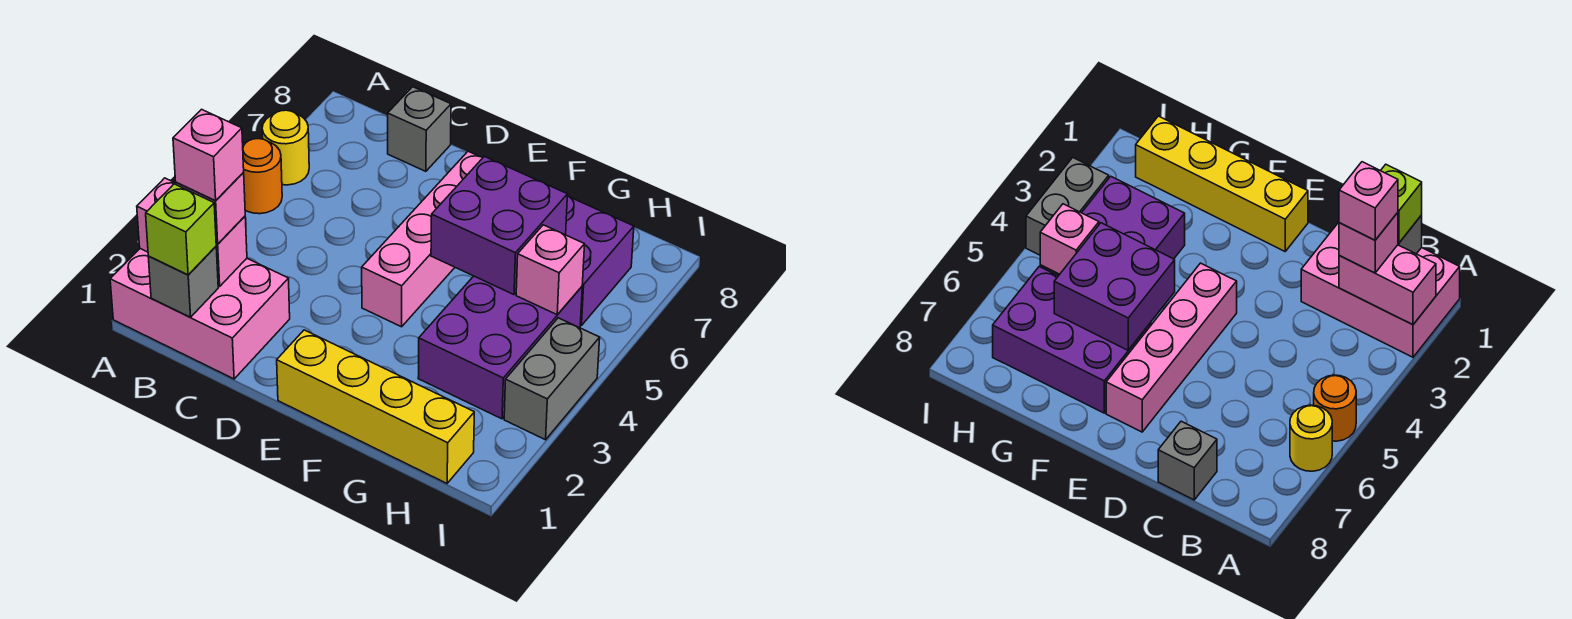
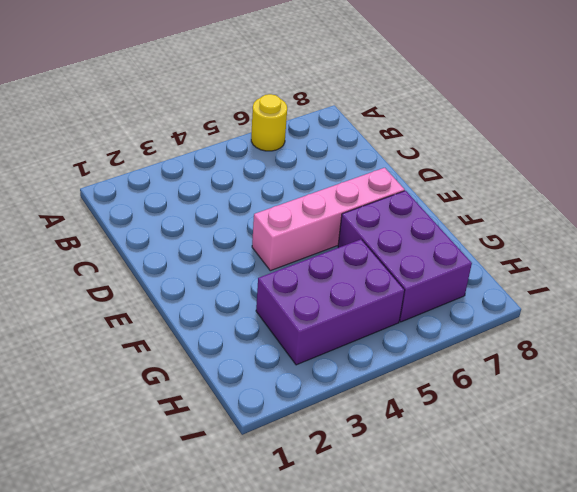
none -> pink 2x3 brick [110,249,290,379]
none -> orange 1x1 round brick [243,139,282,214]
none -> grey 1x1 brick [388,87,451,171]

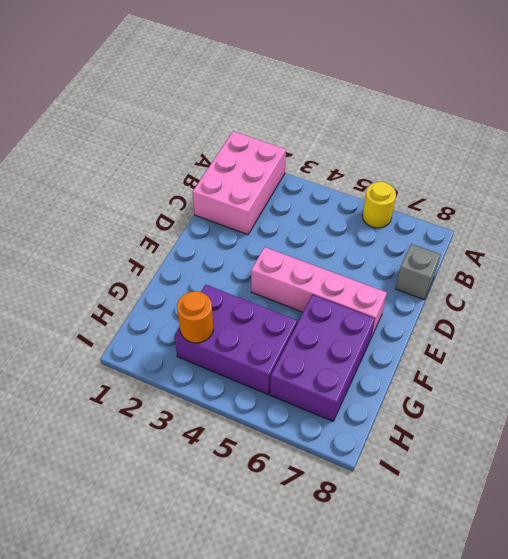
orange 1x1 round brick [177,291,213,343] -> orange 1x1 round brick moved to [243,139,282,214]
none -> yellow 1x4 brick [277,330,474,483]
none -> grey 1x2 brick [504,318,600,440]
none -> pink 1x2 brick [137,178,247,286]

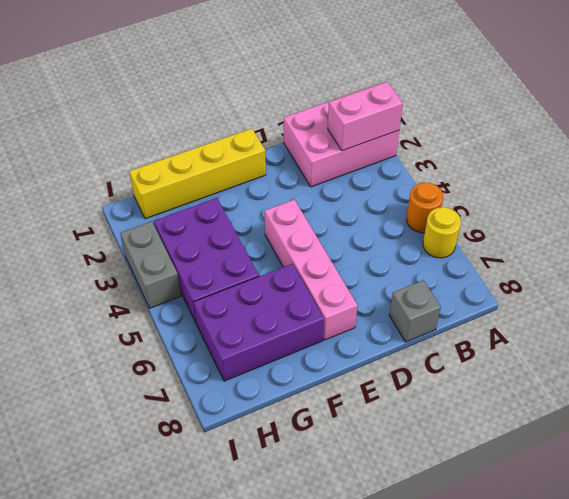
none -> grey 1x1 brick [148,247,218,317]
none -> purple 2x2 brick [431,156,568,295]
none -> pink 1x1 brick [516,225,585,315]

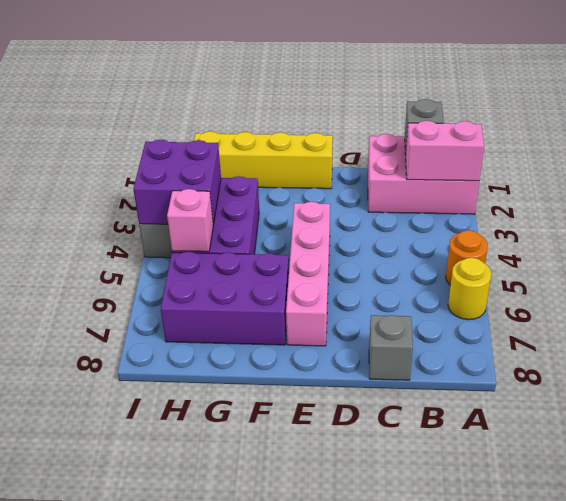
purple 2x2 brick [133,140,221,224] -> purple 2x2 brick moved to [431,156,568,295]
none -> lime 1x1 brick [146,184,216,275]
none -> pink 1x1 brick [176,173,245,244]
none -> pink 1x1 brick [173,109,244,201]

